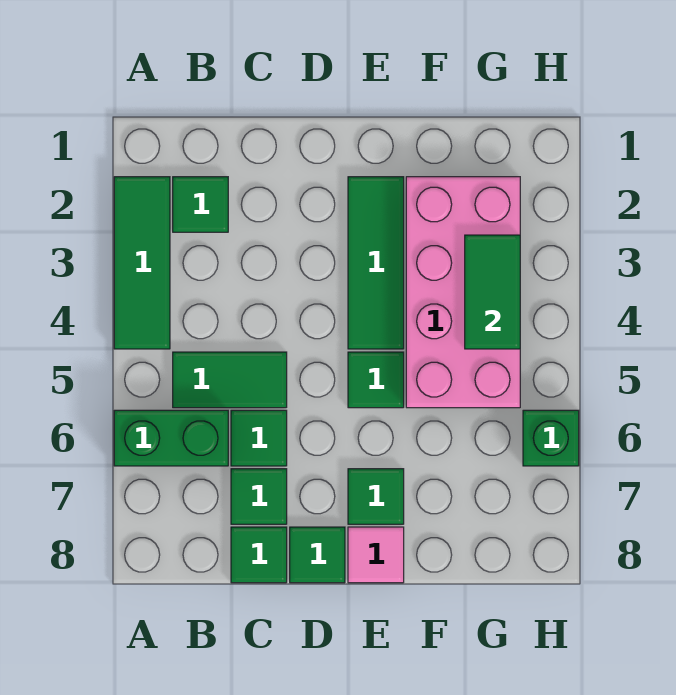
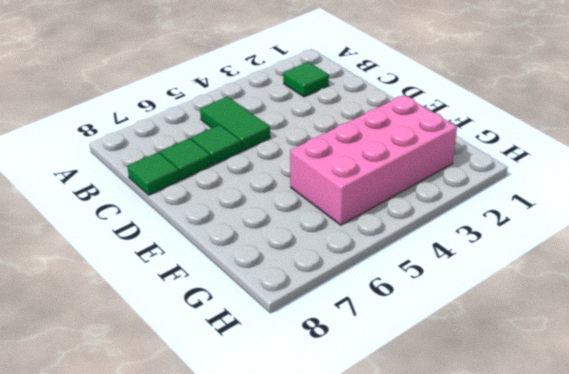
none -> green 1x3 tile [114,177,170,349]
none -> green 1x2 brick [114,410,228,466]
none -> green 1x1 tile [290,527,345,583]

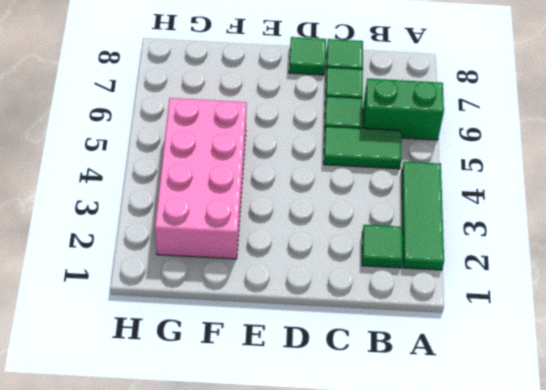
none -> green 1x3 tile [348,177,404,349]
none -> green 1x1 tile [348,352,404,408]
none -> green 1x1 tile [348,469,404,524]

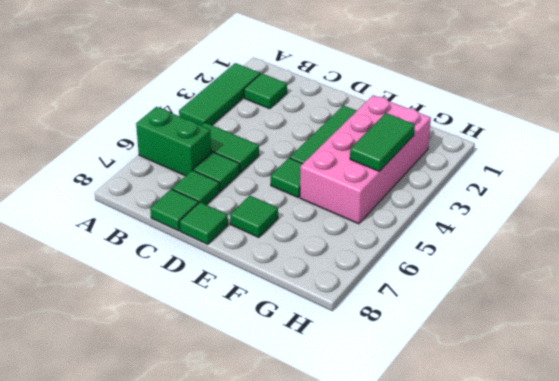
none -> pink 1x1 tile [348,527,404,583]
none -> green 1x1 brick [523,410,579,466]

